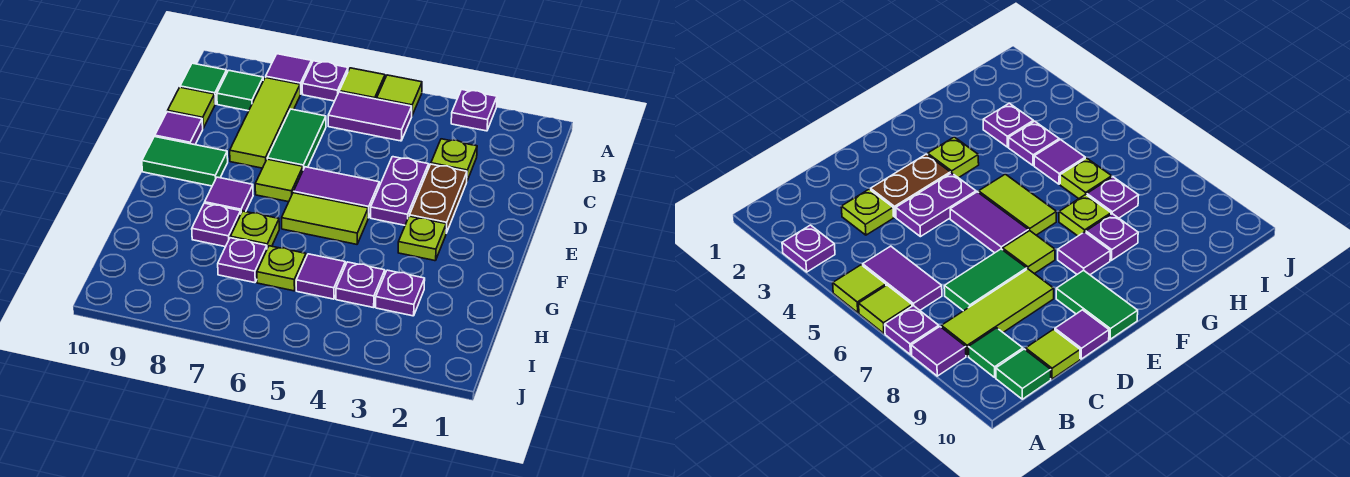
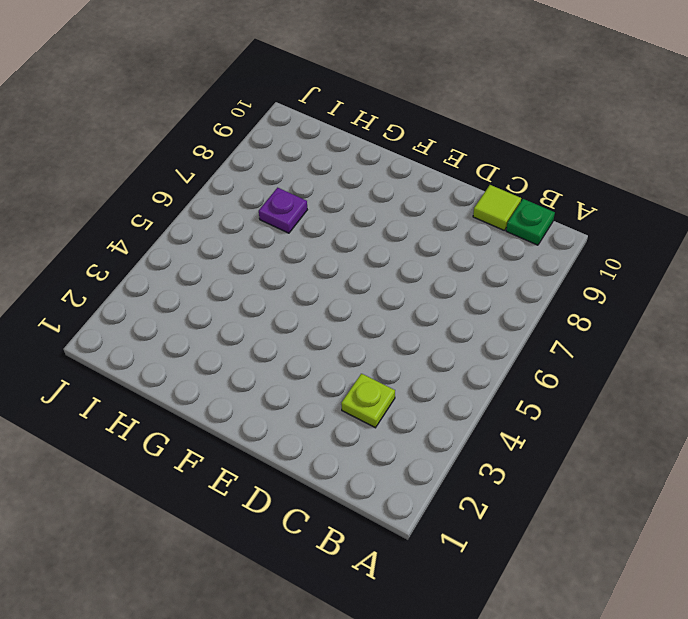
green 1x1 plate [506,199,555,245] -> green 1x1 tile [180,63,227,104]
none -> purple 1x1 plate [451,89,497,131]
none -> lime 1x1 tile [377,75,422,115]
none -> lime 1x1 tile [339,68,385,99]

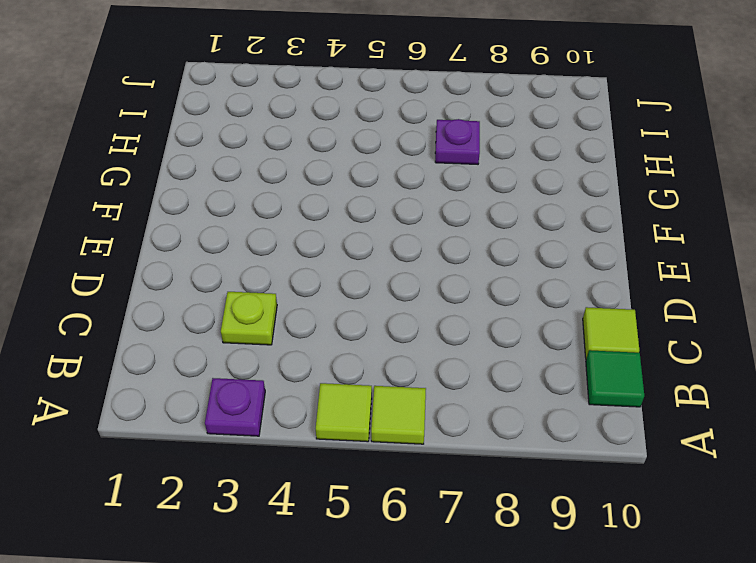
none -> purple 1x1 plate [302,61,348,101]
none -> purple 1x1 tile [266,54,311,94]
none -> purple 1x2 tile [328,92,412,141]

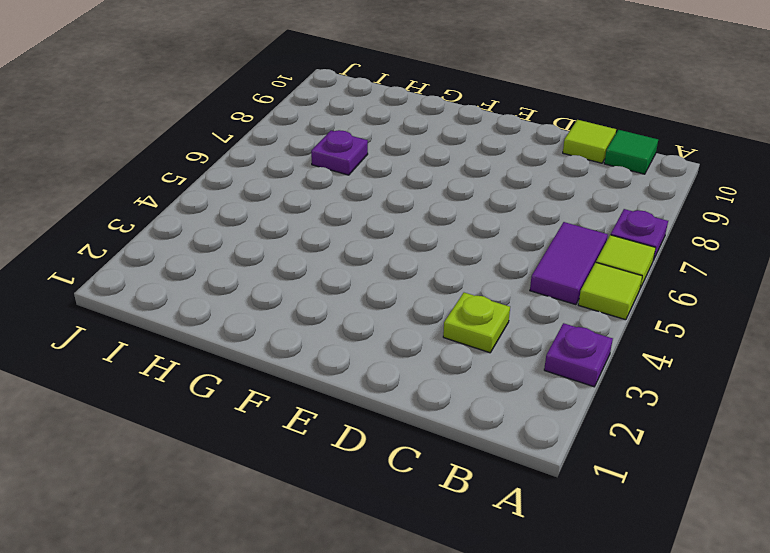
none -> purple 1x1 tile [266,54,311,94]
none -> lime 1x3 tile [230,78,300,168]
none -> green 1x1 tile [217,70,263,111]

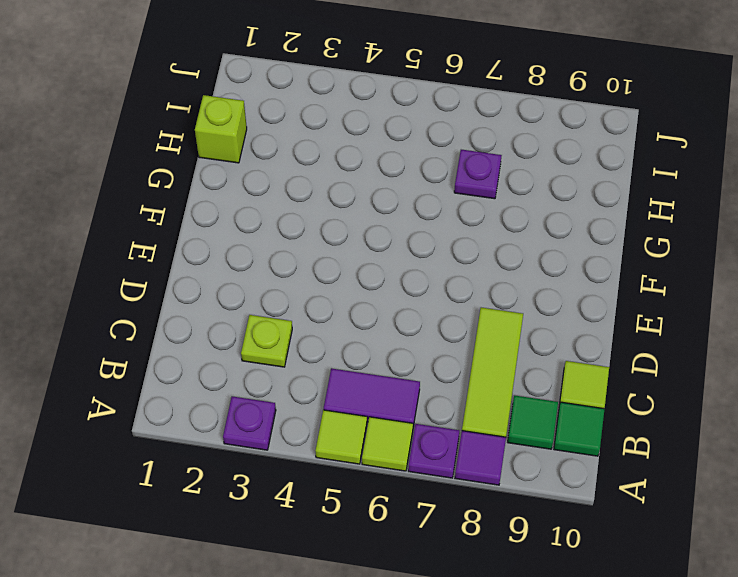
lime 1x1 brick [195,95,247,163] -> none
none -> green 1x2 tile [267,109,326,170]
none -> brown 1x2 plate [410,164,467,233]
none -> purple 1x2 plate [371,157,429,225]

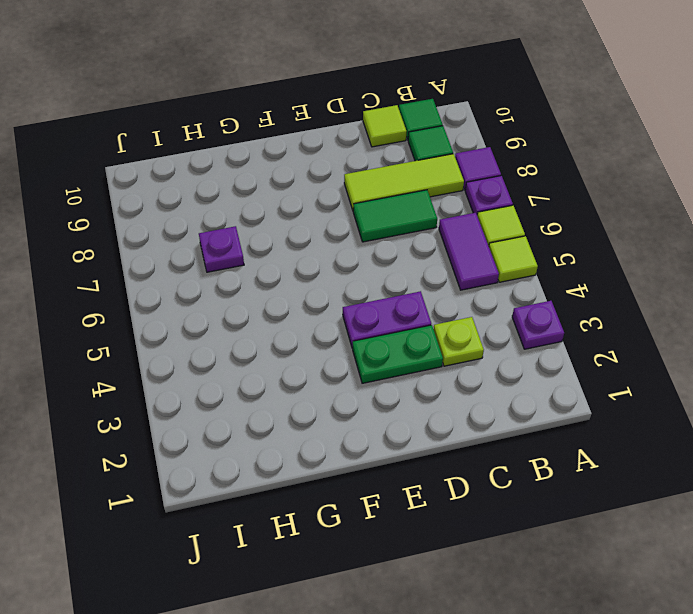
green 1x2 plate [353,325,443,383] -> brown 1x2 plate [410,164,467,233]
none -> purple 1x1 tile [155,112,203,145]
none -> purple 1x2 tile [294,167,379,218]
none -> lime 1x1 tile [255,159,303,202]

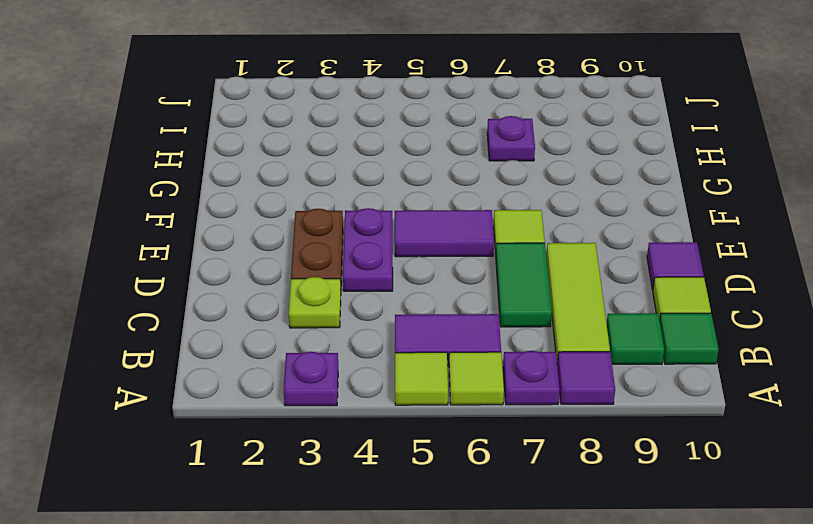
none -> green 1x2 tile [142,137,228,186]
none -> lime 1x1 plate [398,216,446,261]
none -> lime 1x2 tile [282,193,368,244]

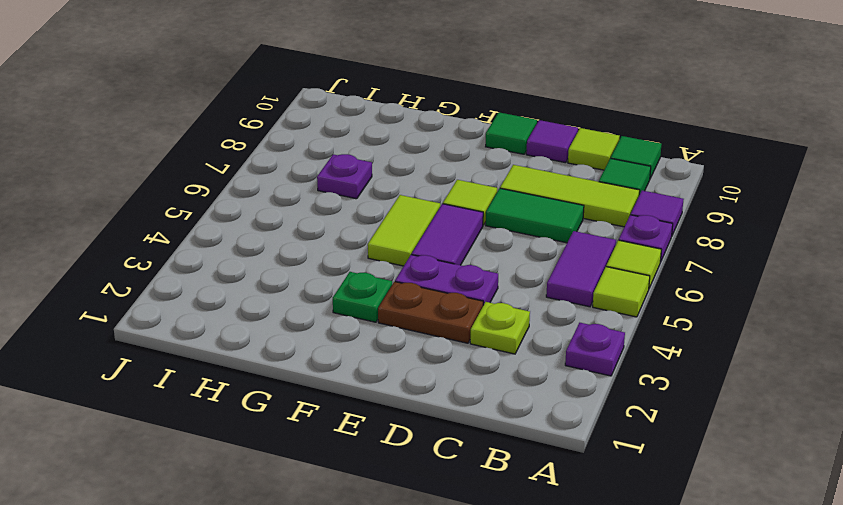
green 1x1 tile [486,112,537,154] -> green 1x2 tile [142,137,228,186]
green 1x1 plate [333,272,392,322] -> lime 1x1 plate [398,216,446,261]
none -> purple 1x1 tile [205,177,253,213]
none -> lime 1x1 plate [230,211,279,248]
none -> purple 1x1 plate [192,203,241,247]

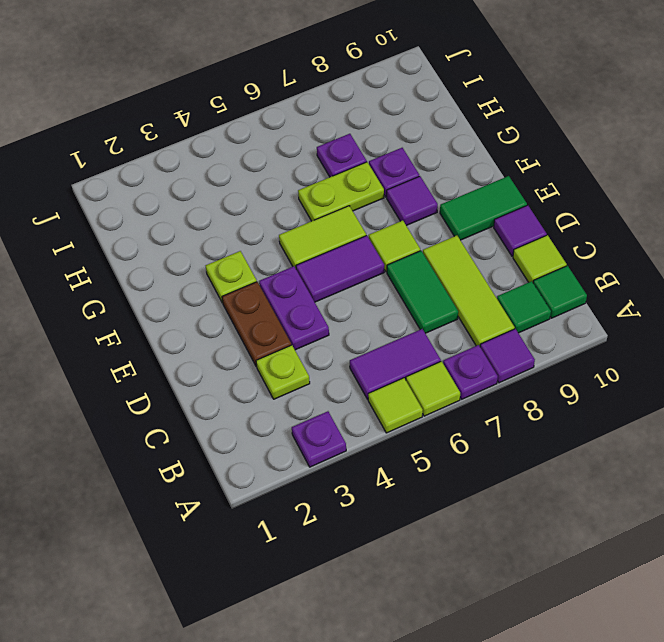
lime 1x2 plate [298,162,384,221] -> lime 1x1 plate [230,211,279,248]
none -> purple 1x1 plate [376,270,425,316]
none -> purple 1x1 plate [336,262,385,308]
none -> purple 1x1 tile [296,254,345,299]

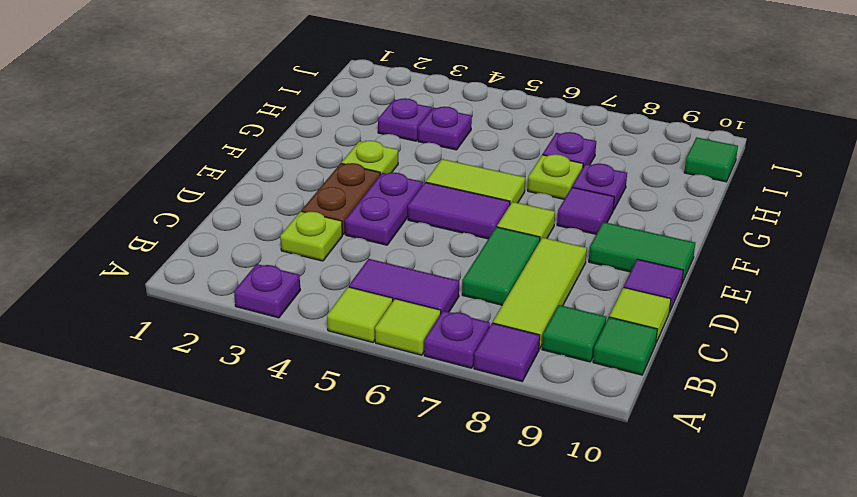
green 1x1 tile [684,137,738,182] -> none
none -> purple 1x1 tile [296,254,345,299]
none -> lime 1x1 plate [257,246,306,291]

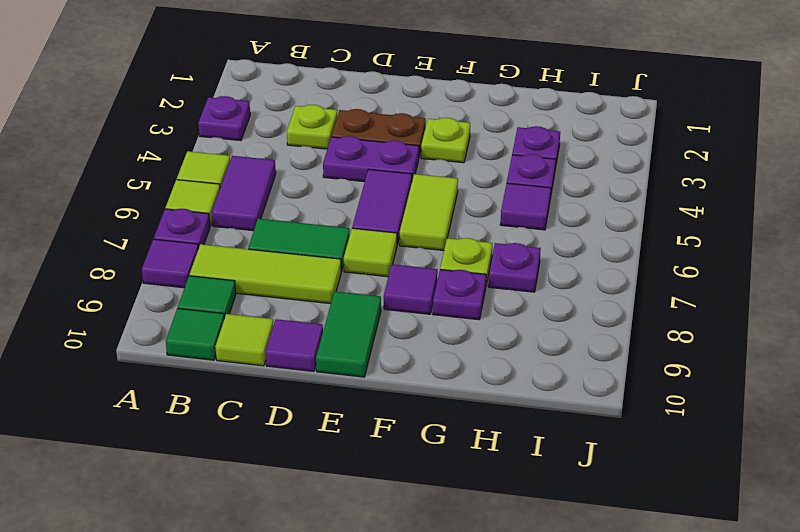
none -> lime 1x1 plate [257,246,306,291]

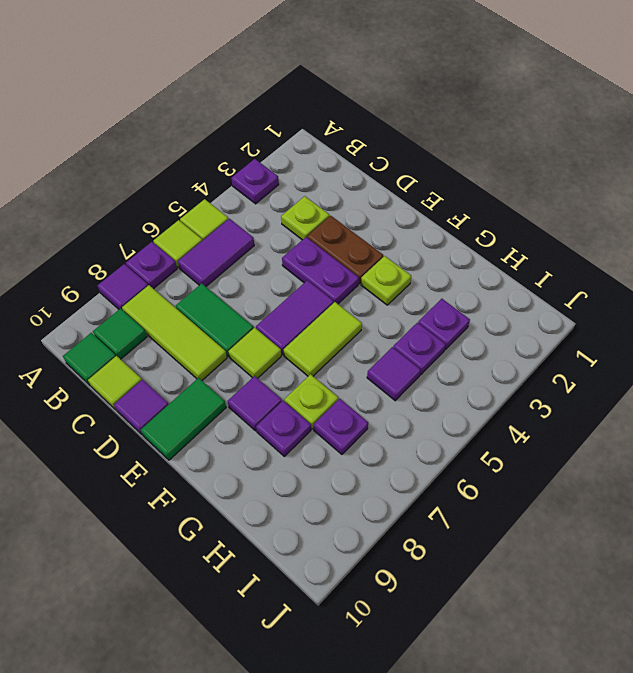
none -> lime 1x1 plate [257,246,306,291]

